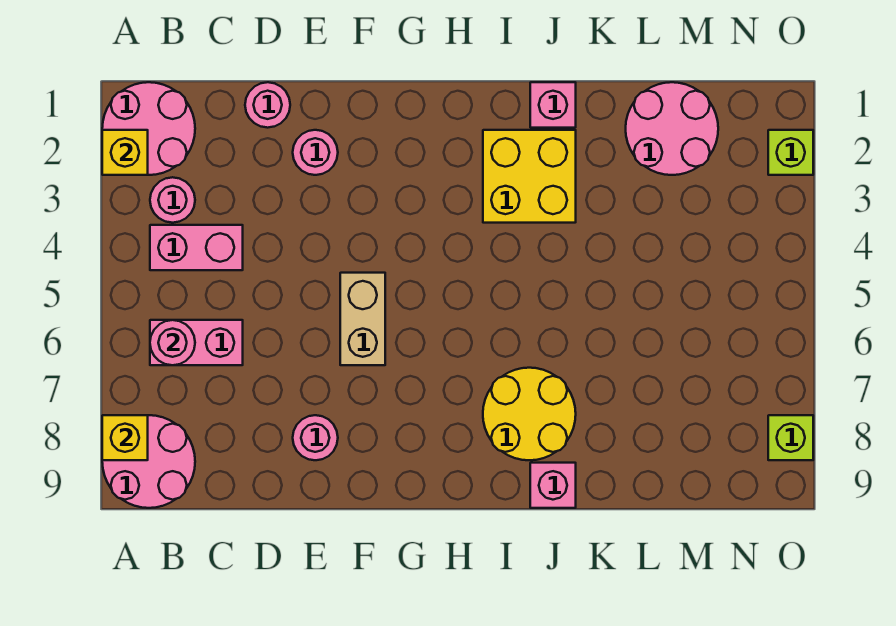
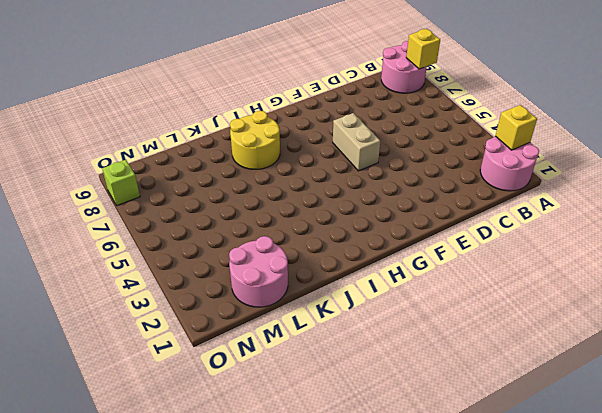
none -> pink 1x1 round brick [150,177,195,223]
none -> pink 1x2 brick [150,225,243,270]
none -> pink 1x2 brick [150,320,243,365]

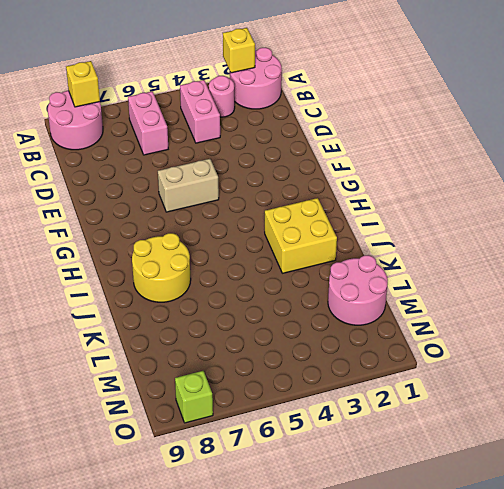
none -> pink 1x1 round brick [245,82,290,128]
none -> pink 1x1 round brick [293,130,338,175]
none -> pink 1x1 round brick [293,415,338,460]

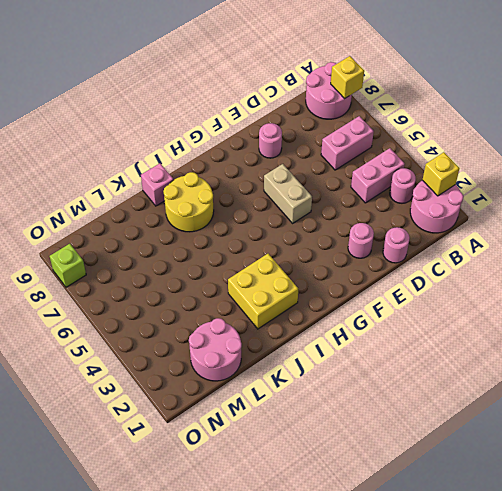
none -> pink 1x1 brick [530,82,576,128]
none -> lime 1x1 brick [768,130,813,175]
none -> pink 1x1 round brick [150,320,195,365]

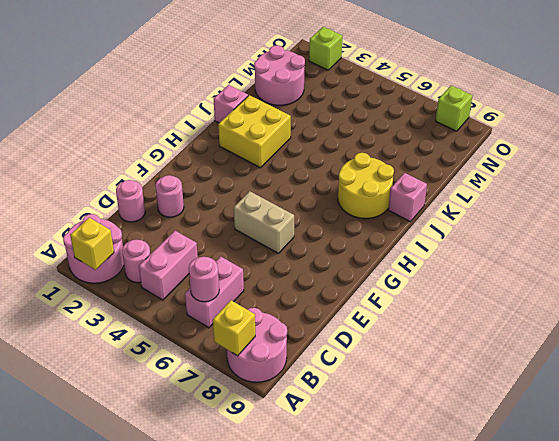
none -> pink 1x1 round brick [293,415,338,460]

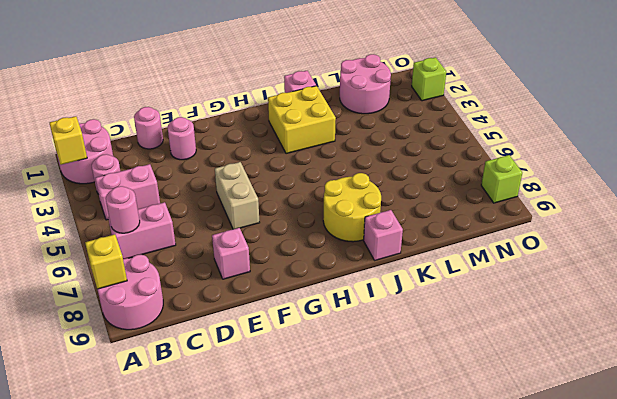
pink 1x1 brick [212,228,250,279] -> pink 1x1 round brick [293,415,338,460]

